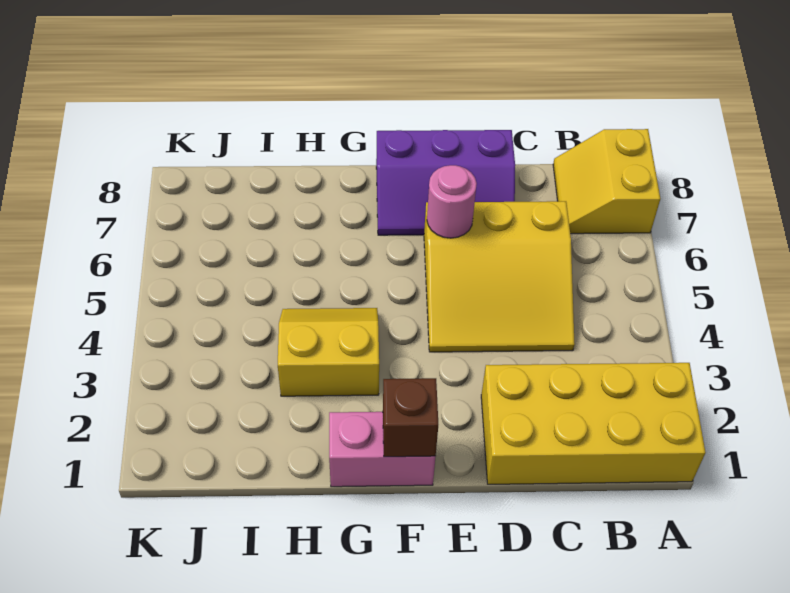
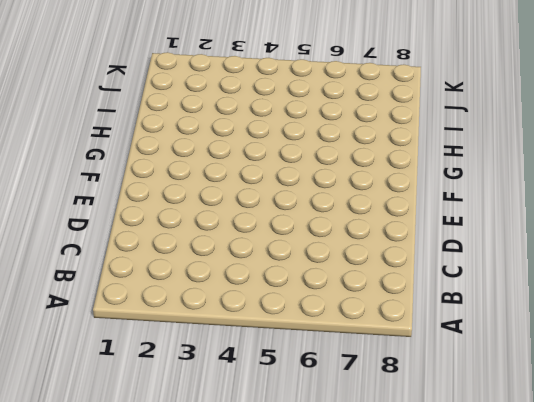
none -> yellow 2x4 brick [481,363,706,484]
none -> yellow 2x2 slope [553,129,660,234]

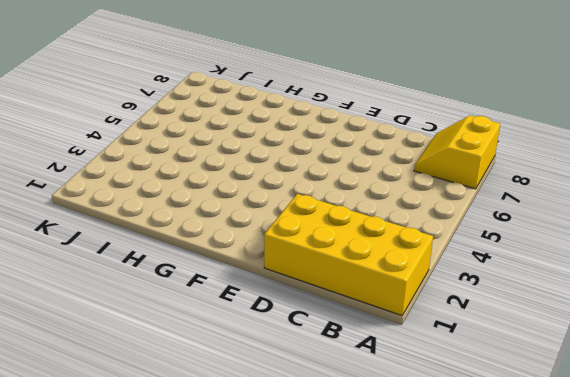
none -> yellow 3x3 slope [424,201,575,352]
none -> purple 2x3 slope [376,130,515,235]

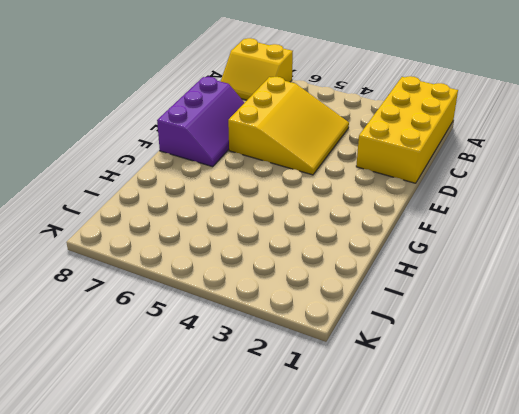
none -> pink 1x2 brick [329,412,436,487]
none -> yellow 2x2 slope [278,308,379,396]

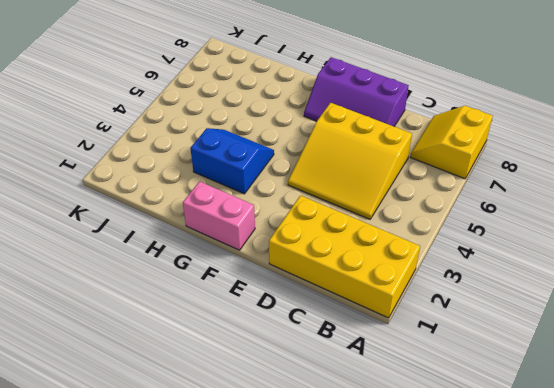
blue 2x2 slope [190,128,274,194] -> yellow 2x2 slope [278,308,379,396]
none -> pink 1x1 round brick [427,165,477,238]
none -> brown 1x1 brick [383,378,438,457]

